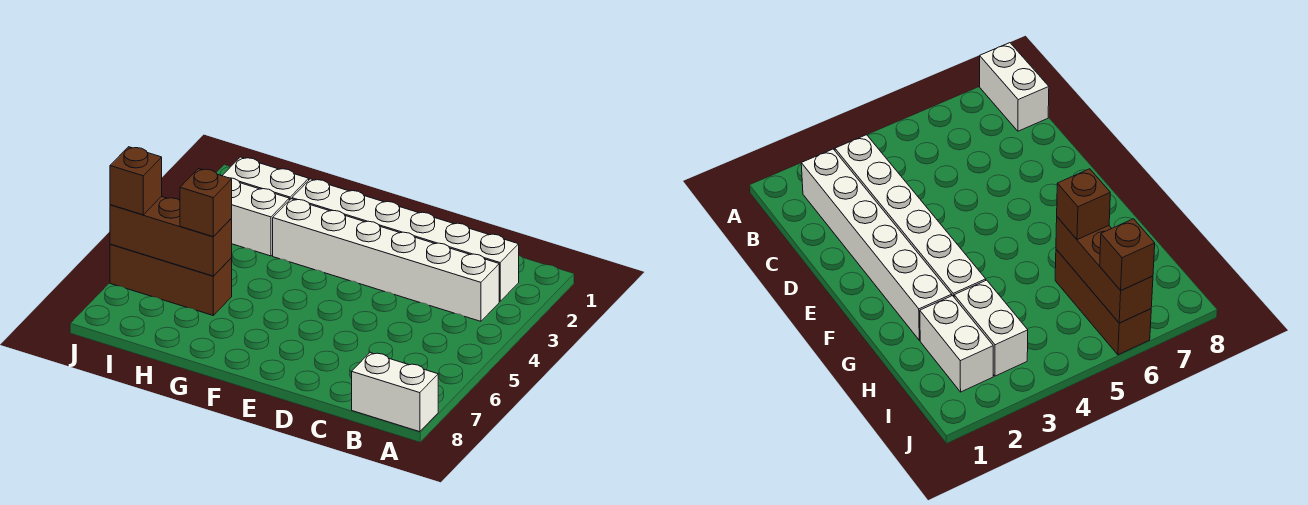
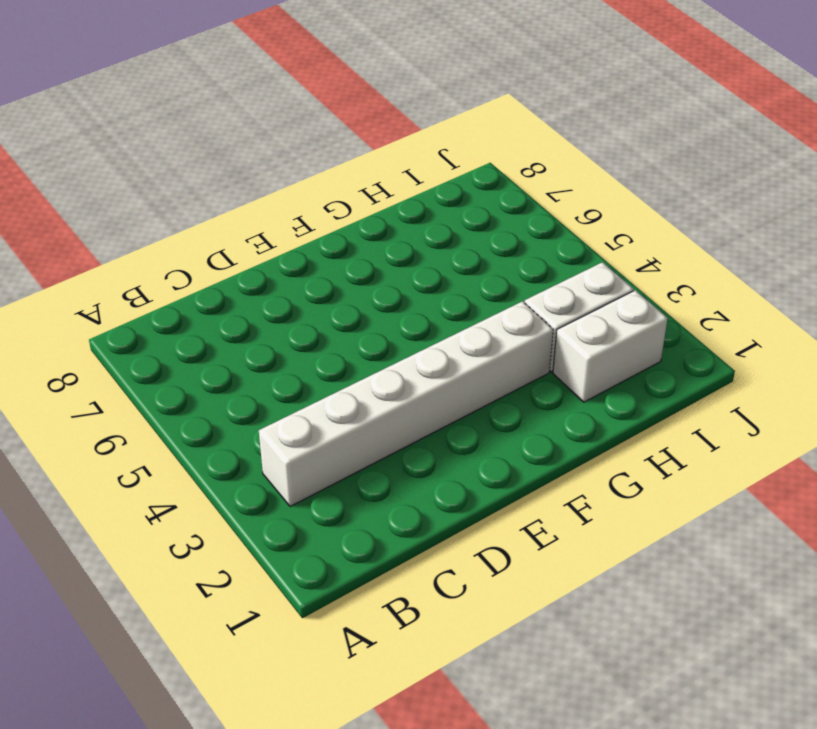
none -> white 1x2 brick [352,353,438,432]
none -> white 1x6 brick [292,179,519,301]

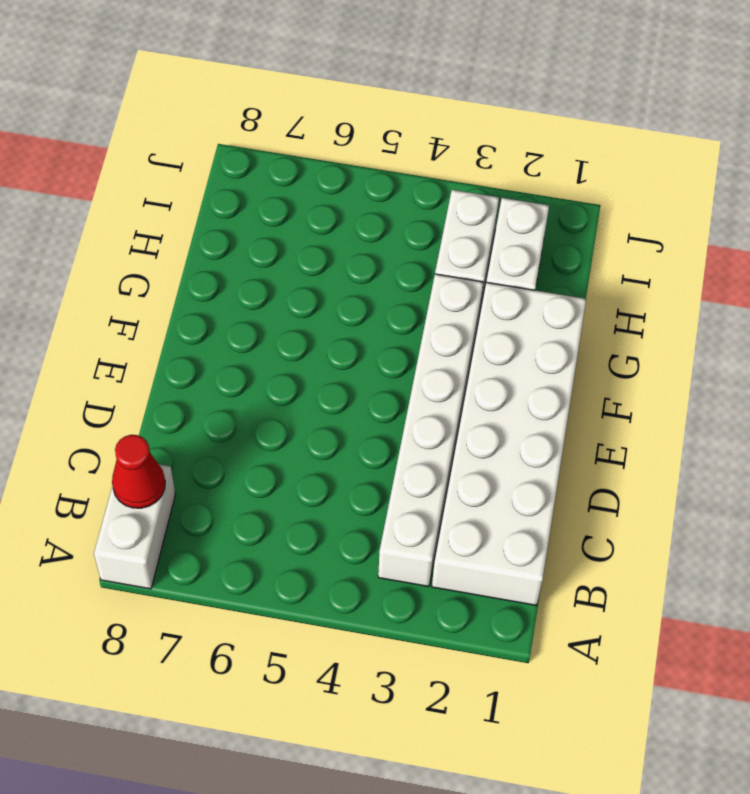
white 2x6 brick [432,282,586,605] -> white 1x6 brick [292,179,519,301]
red 1x1 cone [112,435,165,508] -> none
none -> brown 1x3 brick [110,244,232,315]
none -> brown 1x3 brick [110,196,232,276]

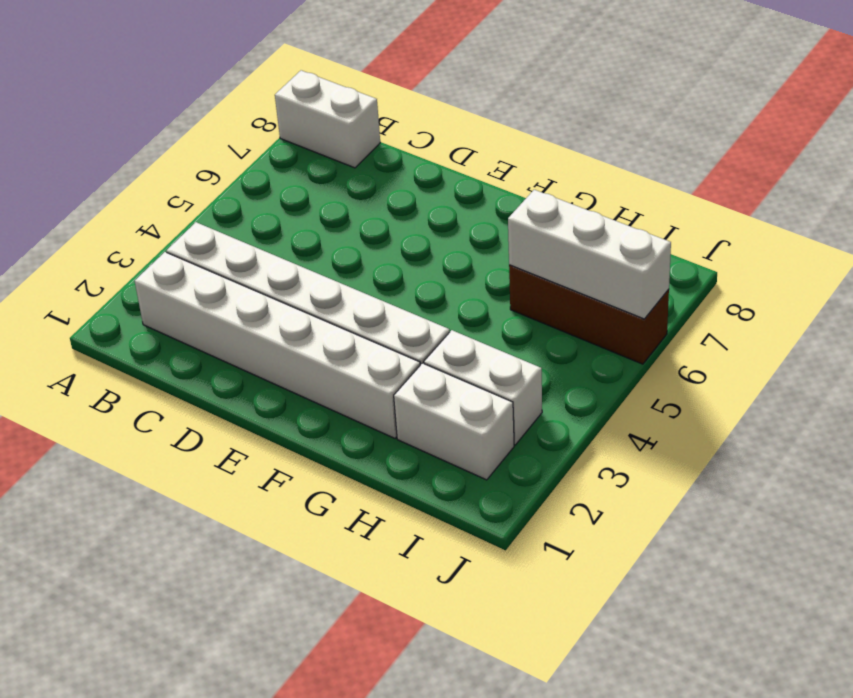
white 1x3 brick [508,190,671,319] -> brown 1x3 brick [110,196,232,276]
none -> brown 1x1 brick [180,169,232,237]
none -> brown 1x1 brick [110,147,162,215]

